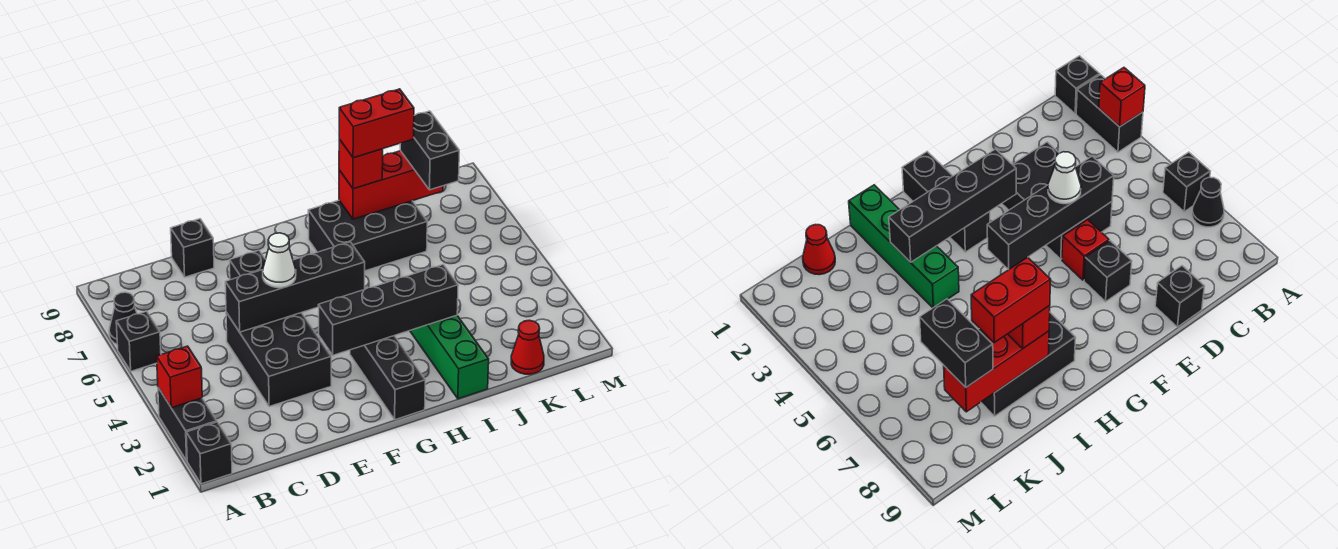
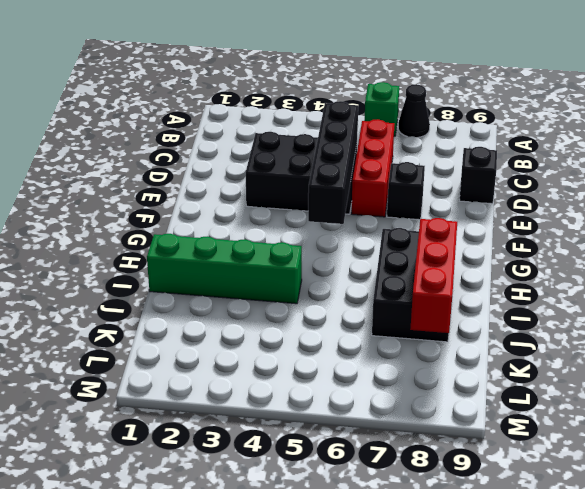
green 1x1 brick [364,82,399,136] -> black 1x1 brick [116,311,161,371]
red 1x3 brick [351,119,394,217] -> red 1x1 brick [1062,220,1109,280]
none -> black 1x1 brick [186,422,232,484]
none -> black 1x2 brick [158,388,217,461]
none -> black 1x3 brick [350,336,425,420]

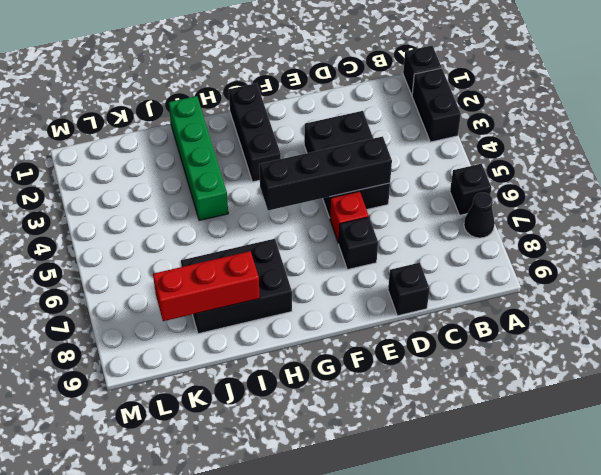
none -> red 1x1 cone [511,320,544,374]
none -> red 1x1 brick [157,346,202,408]
none -> black 1x4 brick [318,265,458,355]

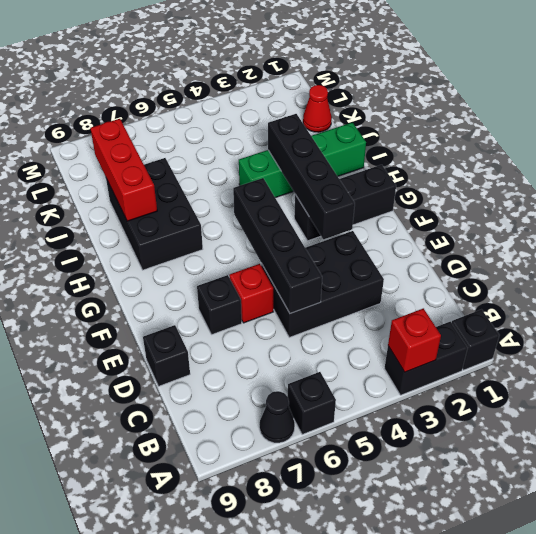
none -> white 1x1 cone [263,233,296,288]
none -> red 1x1 brick [339,139,383,189]
none -> black 1x2 brick [400,111,459,190]

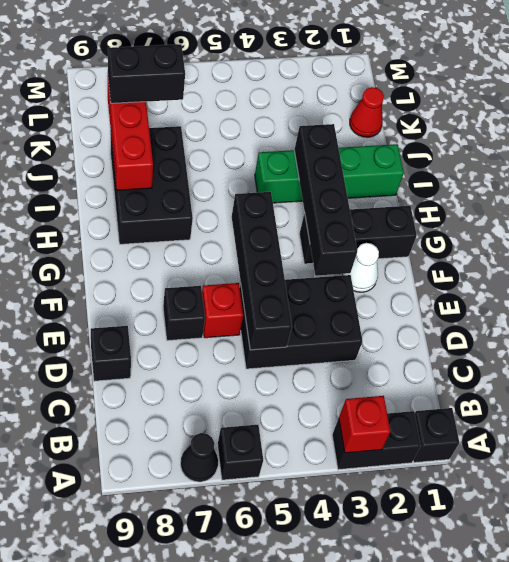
white 1x1 cone [343,243,379,292] -> white 1x1 cone moved to [263,233,296,288]
none -> red 1x1 brick [339,139,383,189]
none -> red 1x2 brick [339,89,414,158]

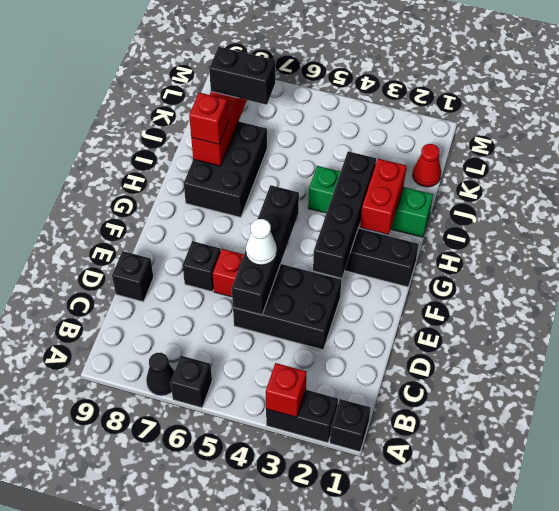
red 1x2 brick [360,159,406,234] -> red 1x2 brick moved to [339,89,414,158]

